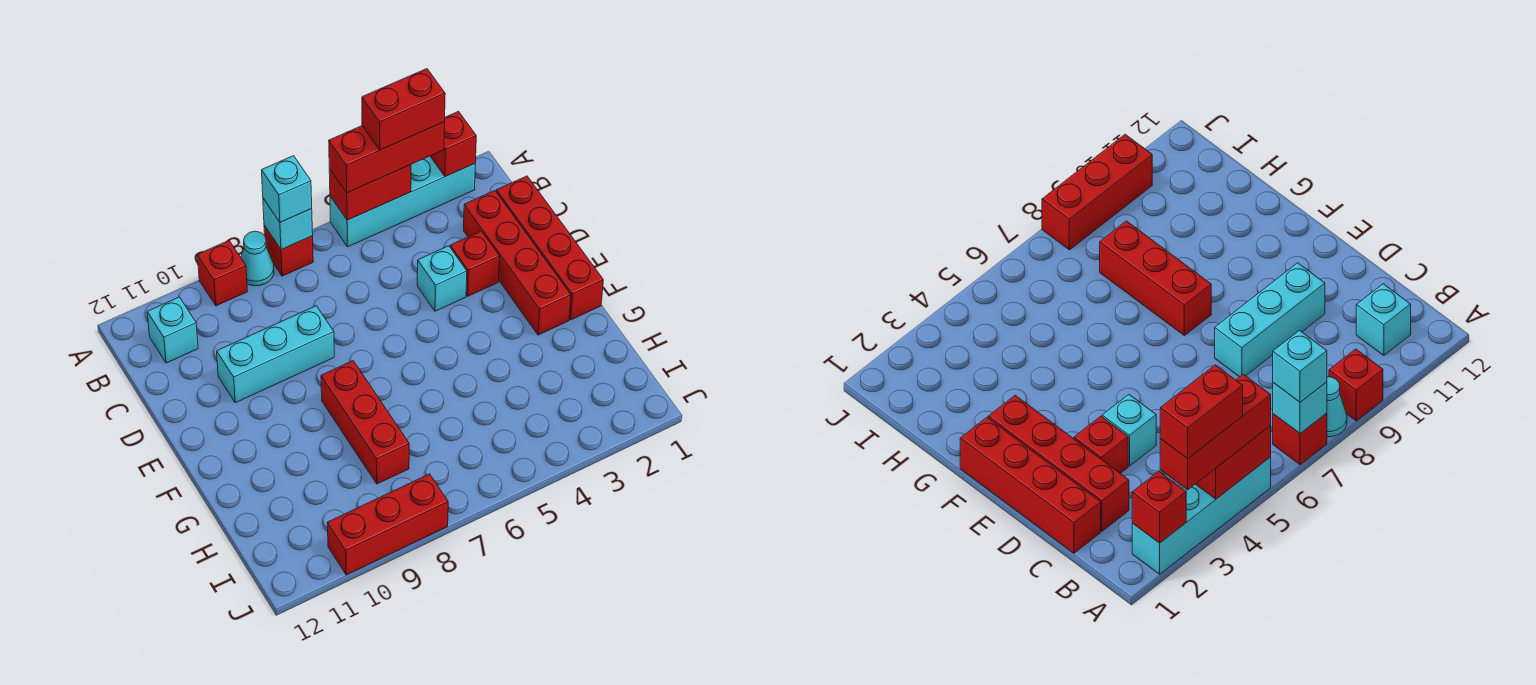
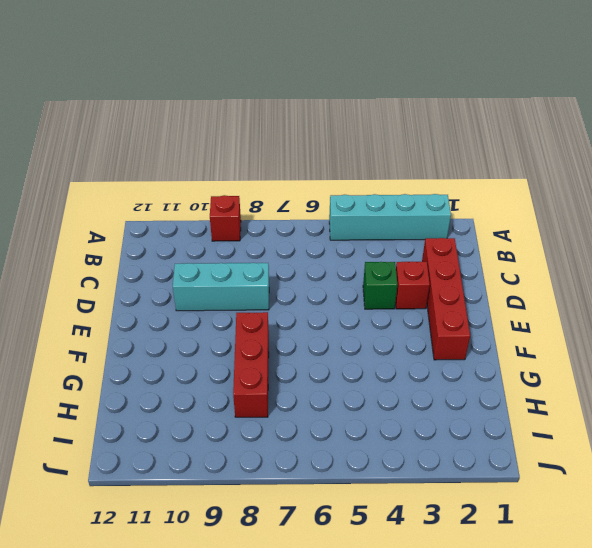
green 1x1 brick [363,262,398,309] -> cyan 1x1 brick [417,246,467,311]
none -> red 1x1 brick [264,225,313,276]
none -> cyan 1x1 cone [241,231,274,286]
none -> cyan 1x1 brick [147,297,198,363]

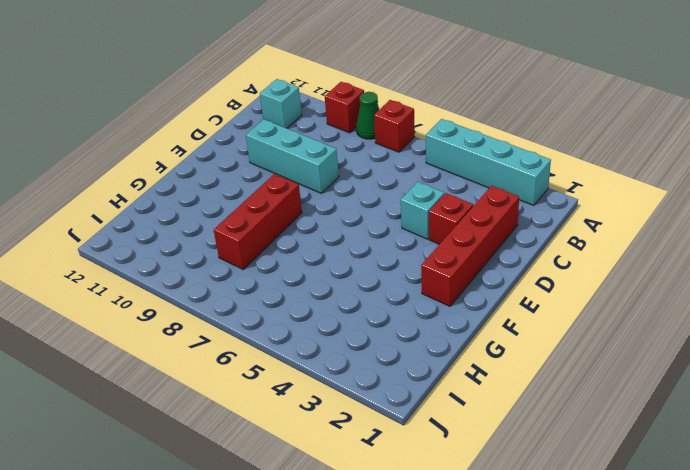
green 1x1 cone [356,92,379,139] -> cyan 1x1 cone [241,231,274,286]
none -> red 1x4 brick [497,176,603,320]
none -> red 1x3 brick [327,474,448,575]
none -> red 1x1 brick [430,112,476,177]

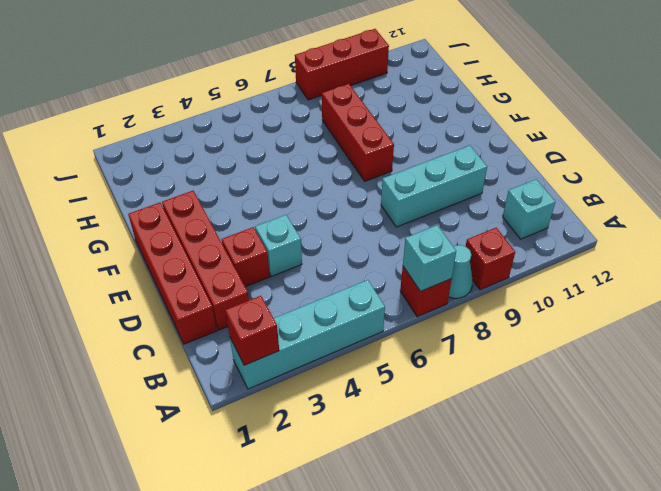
none -> red 1x2 brick [329,165,411,220]
none -> red 1x3 brick [329,122,445,193]
none -> cyan 1x1 brick [262,156,312,222]

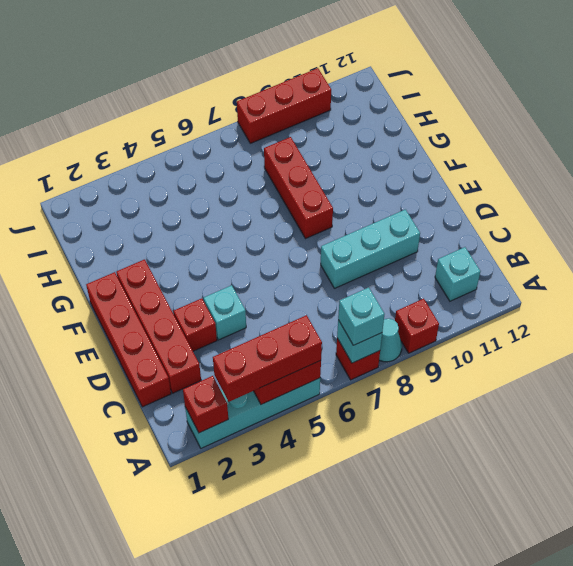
none -> red 1x2 brick [362,69,445,150]

